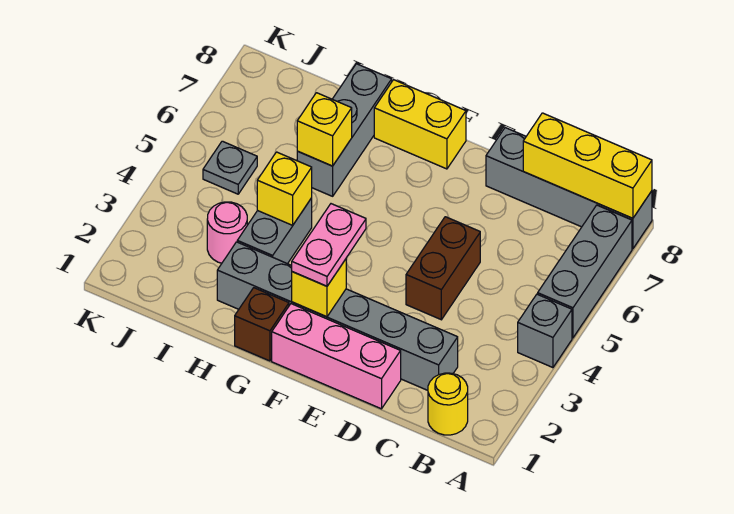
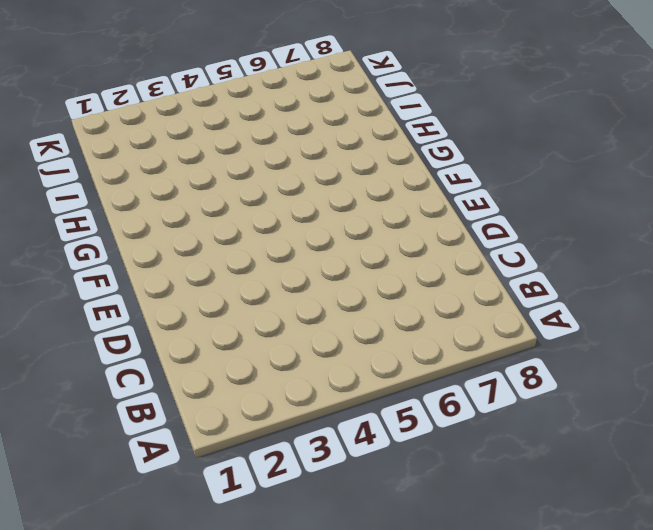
none -> grey 1x1 brick [518,294,572,368]
none -> grey 1x3 brick [538,205,632,338]
none -> grey 1x4 brick [486,128,652,249]

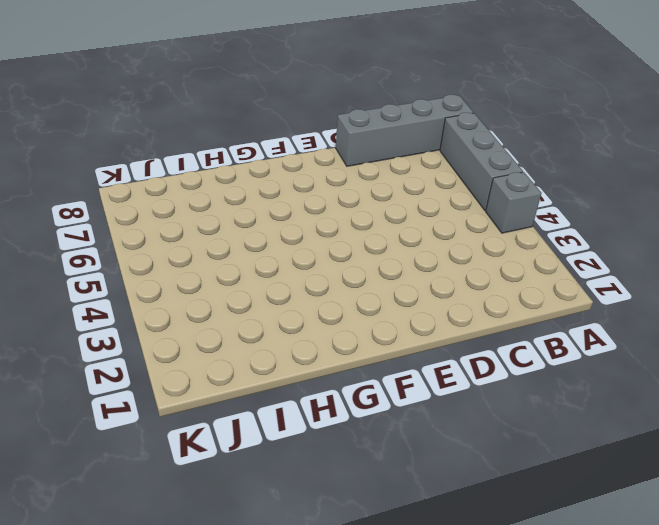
none -> yellow 1x1 round brick [428,373,468,435]
none -> grey 1x6 brick [217,242,458,390]
none -> pink 1x3 brick [272,304,401,409]

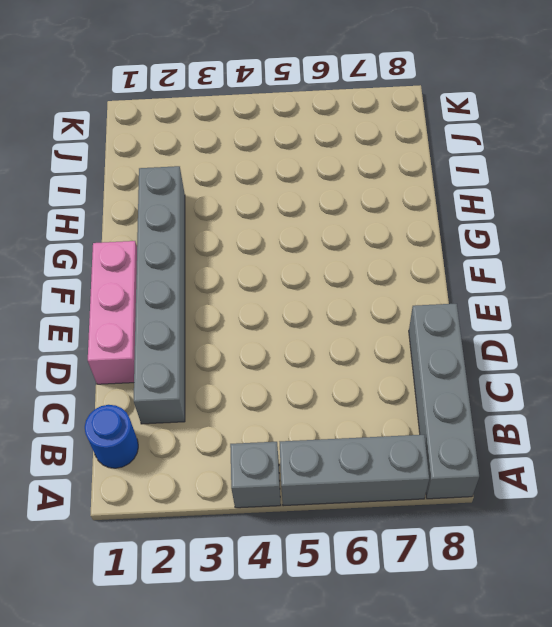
blue 1x1 round brick [85,405,138,468] -> yellow 1x1 round brick [428,373,468,435]
none -> brown 1x2 brick [406,217,480,320]
none -> yellow 1x2 brick [374,80,466,169]
none -> brown 1x1 brick [235,288,289,361]

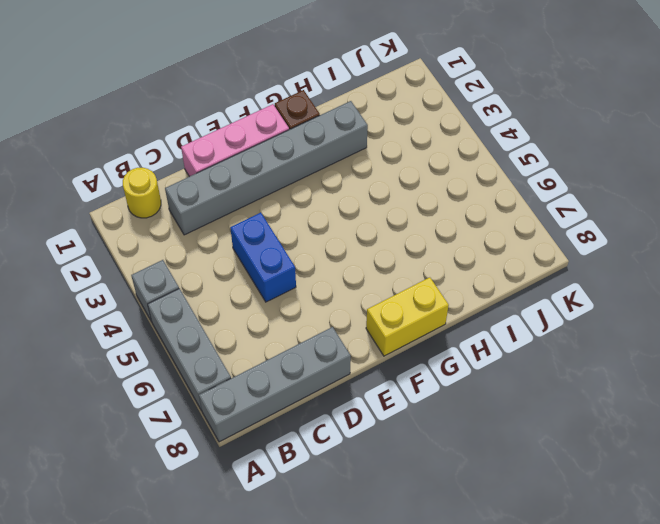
blue 1x2 brick [230,213,296,302] -> brown 1x2 brick [406,217,480,320]
none -> grey 1x2 brick [237,198,312,264]
none -> grey 1x3 brick [297,64,392,196]
none -> pink 1x1 round brick [207,202,247,263]

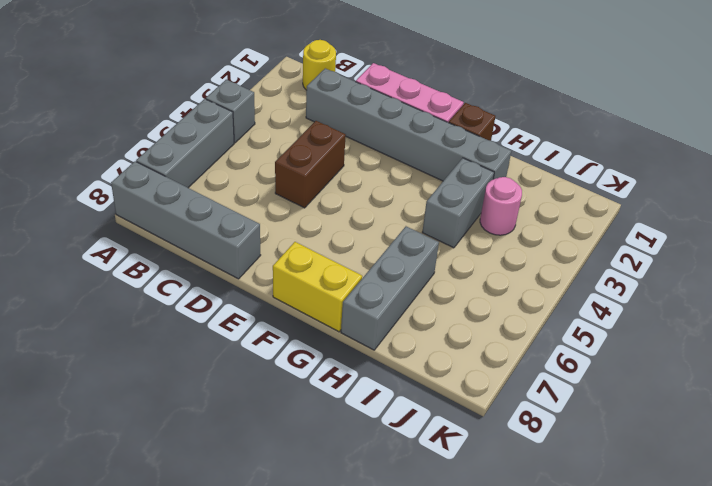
none -> grey 1x1 plate [203,141,257,194]
none -> yellow 1x3 brick [523,113,652,218]
none -> yellow 1x1 brick [292,259,346,317]

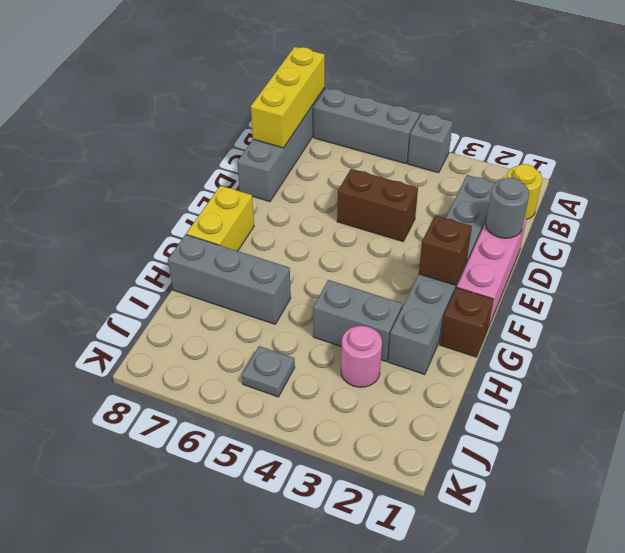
grey 1x1 round brick [486,178,529,238] -> none
brown 1x1 brick [419,215,472,285] -> yellow 1x1 brick [292,259,346,317]
none -> yellow 1x1 brick [257,152,312,225]
none -> yellow 1x1 brick [297,93,352,166]
none -> pink 1x2 plate [292,204,366,286]

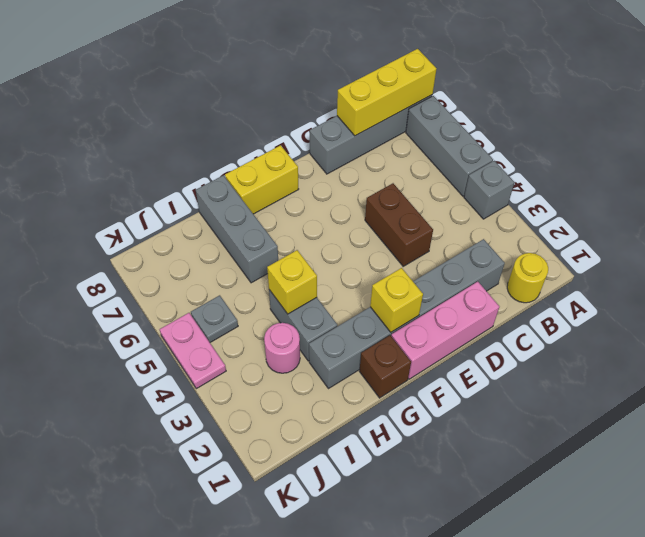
pink 1x2 plate [160,313,226,389] -> pink 1x2 plate moved to [292,204,366,286]
none -> yellow 1x1 brick [297,93,352,166]

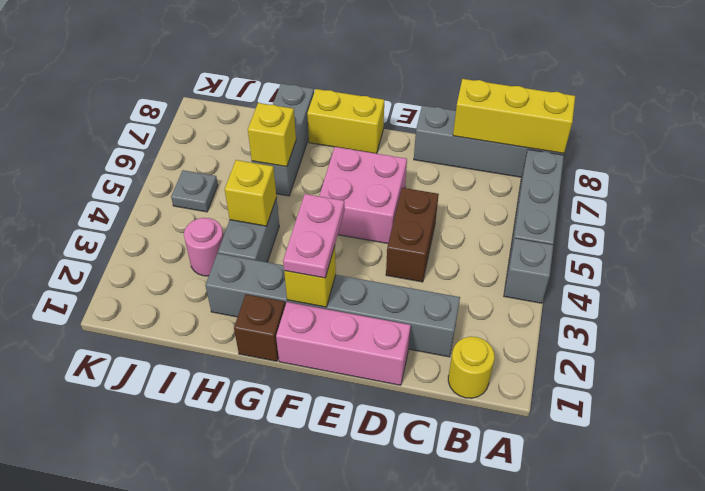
pink 2x2 brick [319,147,407,243] -> none

